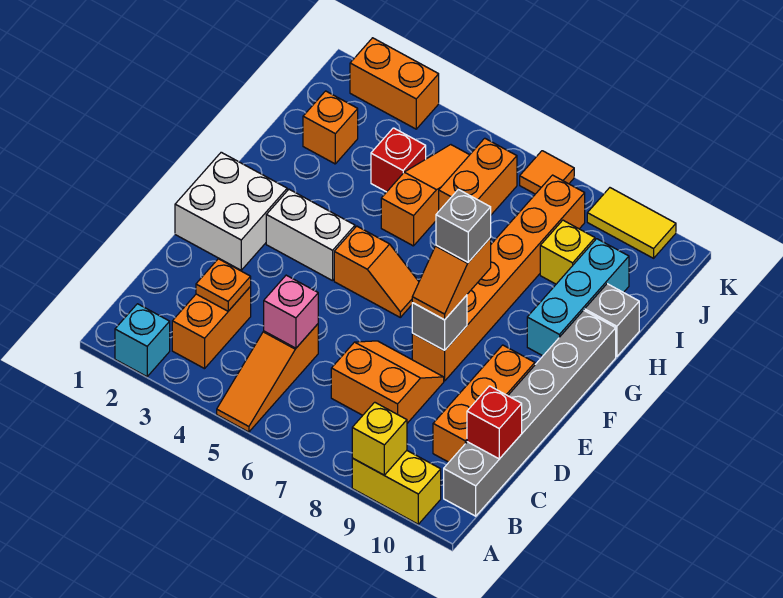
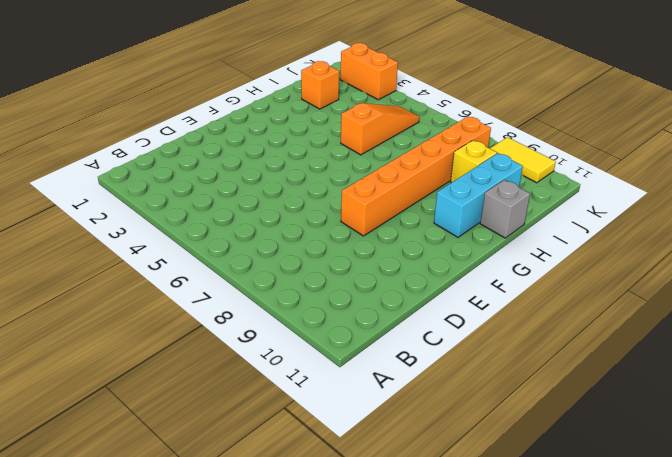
none -> cyan 1x1 brick [115,304,170,377]
none -> orange 1x3 slope [217,324,318,432]
none -> yellow 1x2 brick [352,451,441,524]

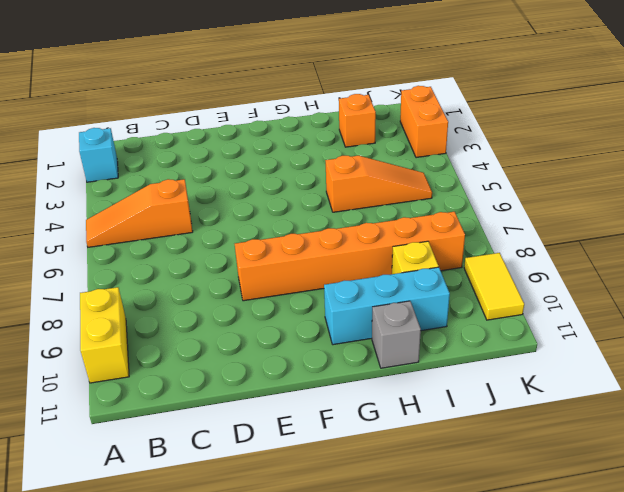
none -> orange 1x2 brick [172,287,251,369]
none -> grey 1x6 brick [444,310,616,516]
none -> orange 2x2 slope [331,341,444,423]

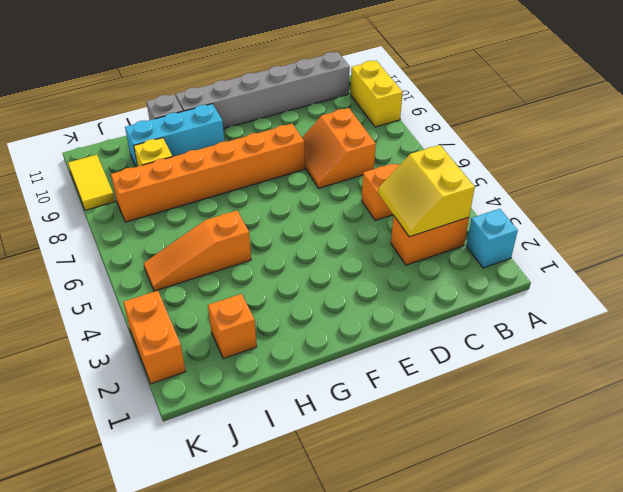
yellow 2x2 slope [378,145,475,237] -> orange 1x1 plate [196,259,251,311]
none -> orange 1x3 brick [433,345,535,462]
none -> white 2x2 brick [175,152,287,270]
none -> white 1x2 brick [266,189,355,281]

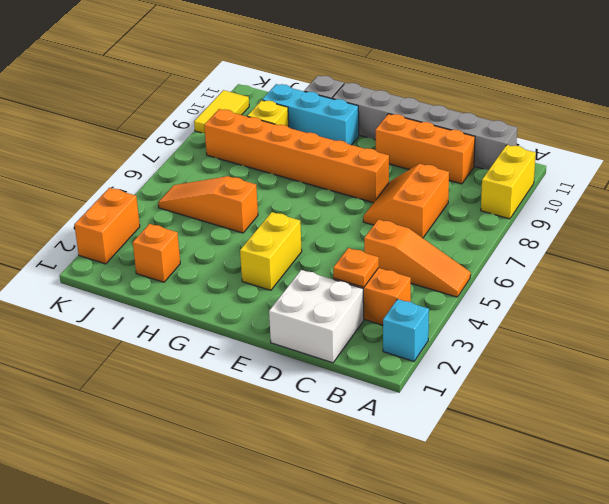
white 2x2 brick [269,270,364,363] -> white 2x2 brick moved to [175,152,287,270]
yellow 1x2 brick [240,212,302,290] -> white 1x2 brick [266,189,355,281]
none -> orange 1x2 slope [334,226,419,317]
none -> red 1x1 brick [371,128,426,192]
none -> orange 1x2 brick [439,138,517,215]

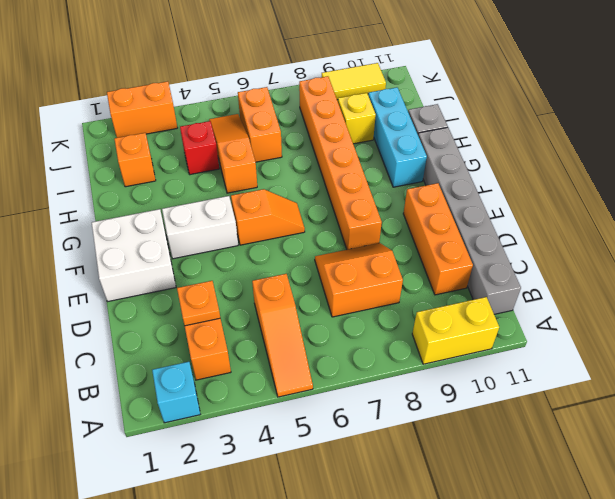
none -> orange 1x1 tile [520,151,574,194]
none -> yellow 1x1 brick [352,402,407,475]
none -> pink 1x1 brick [264,275,318,348]

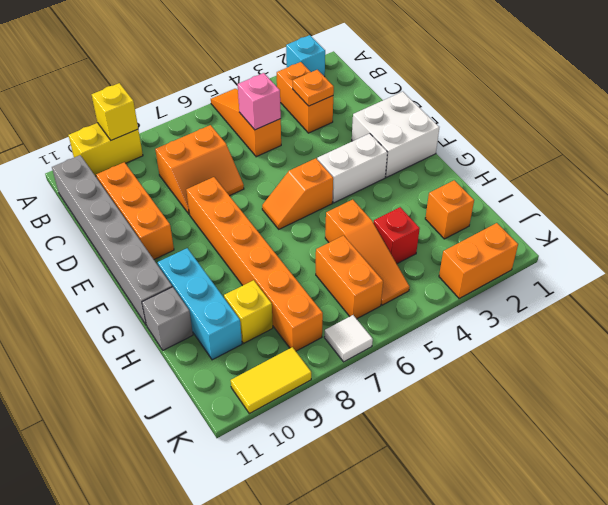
white 1x1 tile [324,315,373,362] -> orange 1x1 tile [520,151,574,194]
none -> red 1x1 brick [467,386,522,459]
none -> grey 1x1 brick [412,295,467,350]
none -> orange 1x2 slope [412,238,491,320]

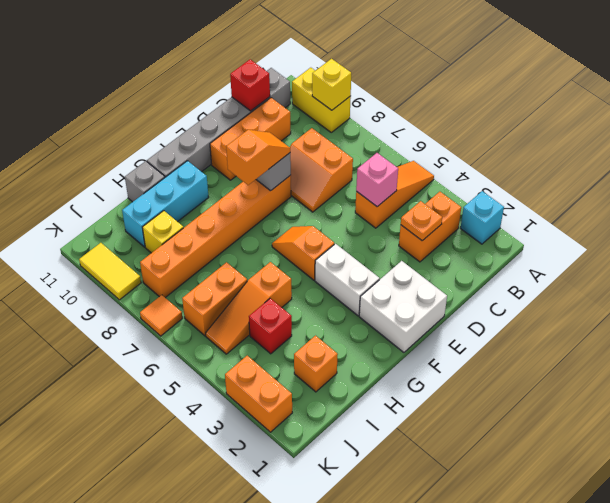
none -> grey 1x1 brick [436,189,491,262]

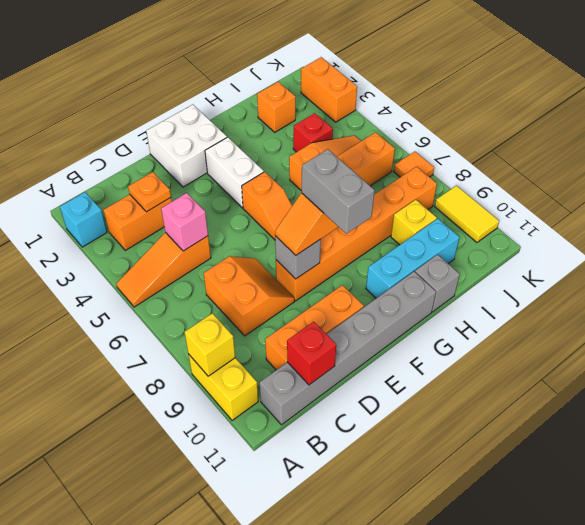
grey 1x2 brick [302,149,375,234] -> grey 1x1 brick [436,189,491,262]

